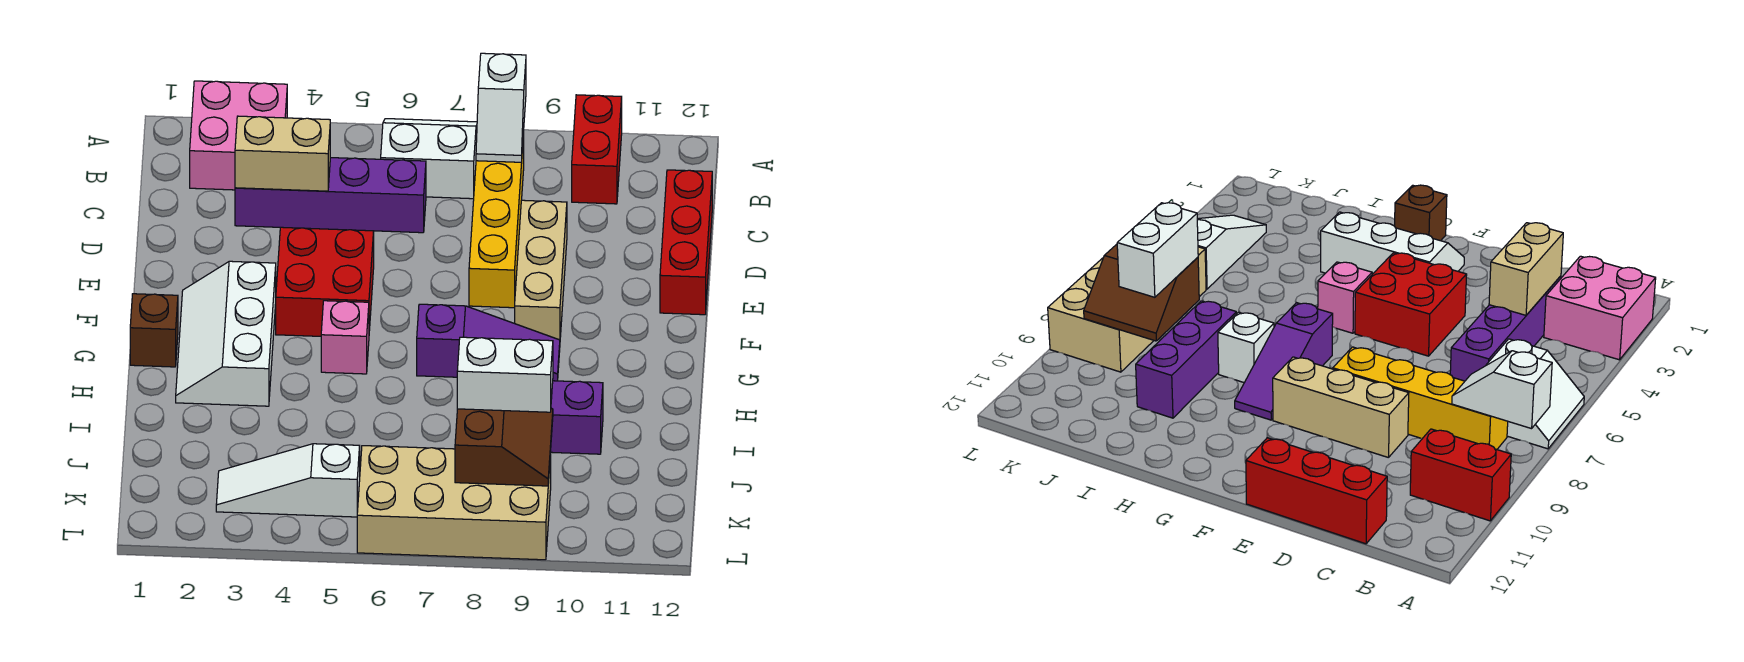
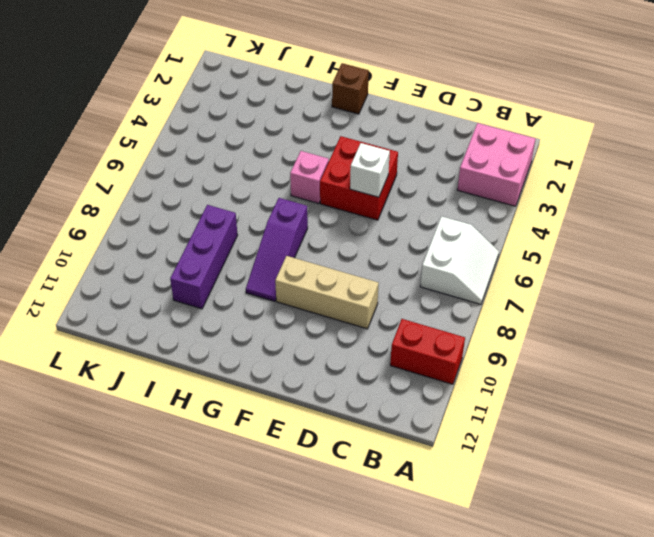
white 1x1 brick [350,143,390,197] -> white 1x1 brick moved to [1218,312,1274,383]
none -> yellow 1x4 brick [469,133,524,308]
none -> purple 1x4 brick [235,158,426,233]
none -> red 1x3 brick [660,170,712,315]

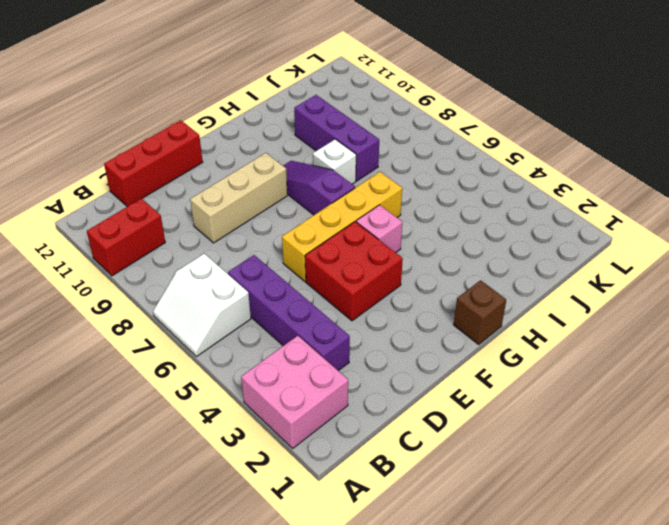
yellow 1x4 brick [282,172,402,281] -> yellow 1x4 brick moved to [469,133,524,308]
none -> white 2x3 slope [176,261,276,406]
none -> white 1x3 slope [216,444,360,517]
none -> tan 2x4 brick [357,446,551,560]

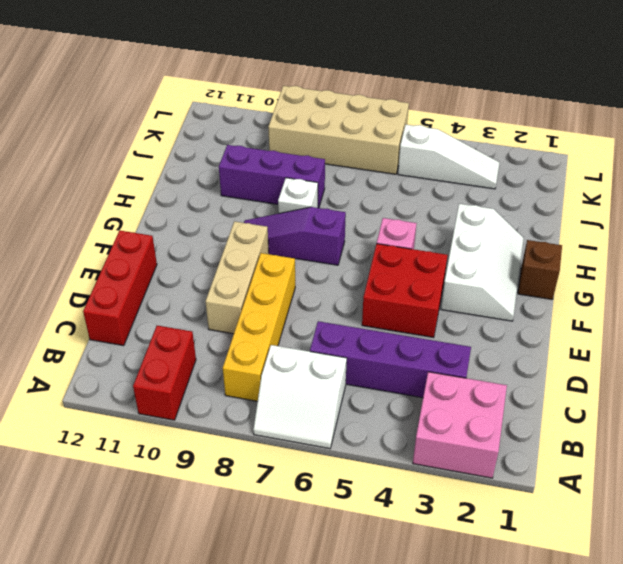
none -> white 1x2 slope [476,53,526,162]
none -> tan 1x2 brick [235,116,330,191]
none -> brown 2x2 slope [455,408,553,486]

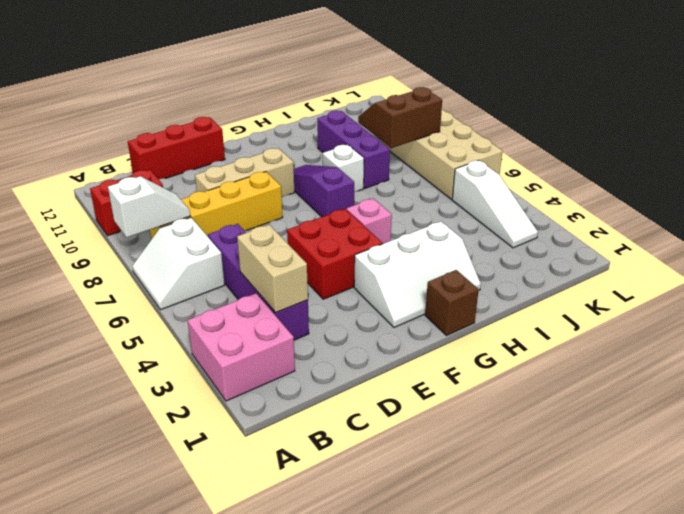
none -> white 1x2 brick [457,337,553,412]

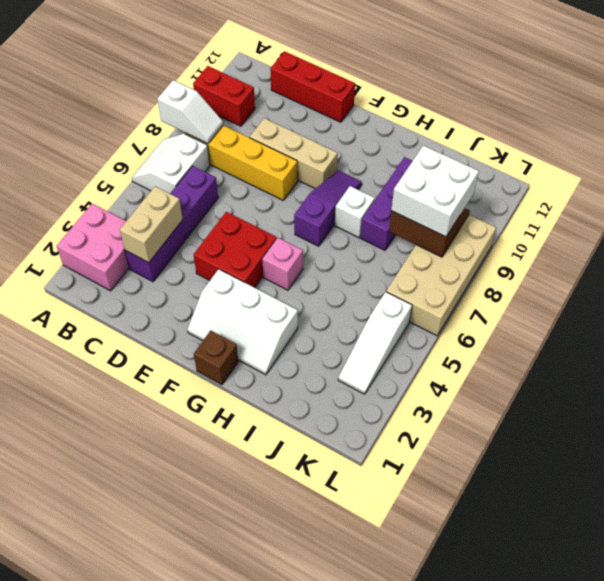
white 2x2 brick [391,146,479,237] -> white 1x2 brick [457,337,553,412]

